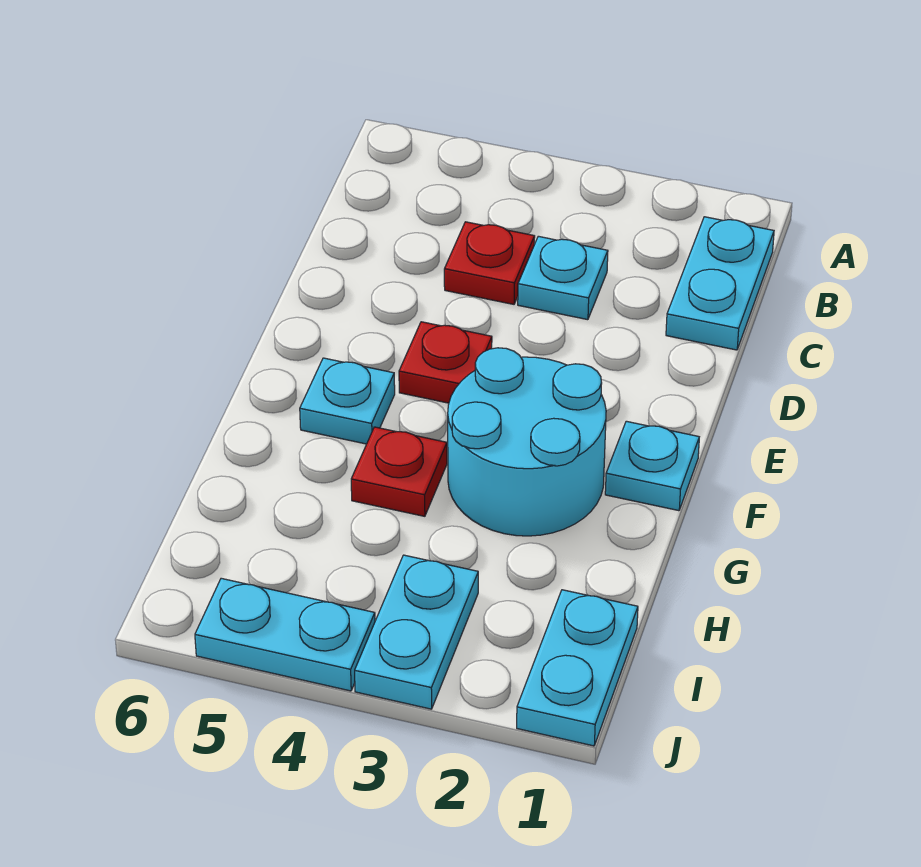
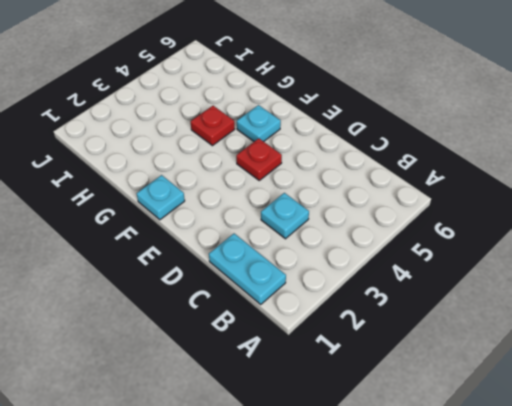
none -> red 1x1 plate [444,222,535,304]
none -> cyan 2x2 round brick [448,348,606,536]

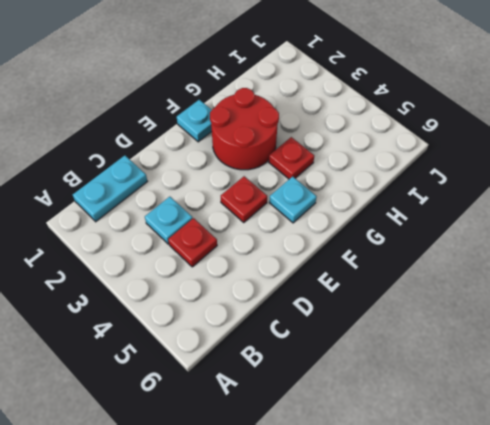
red 2x2 round brick [210,88,279,170] -> cyan 2x2 round brick [448,348,606,536]
none -> cyan 1x2 plate [517,590,638,746]
none -> cyan 1x2 plate [355,555,478,709]

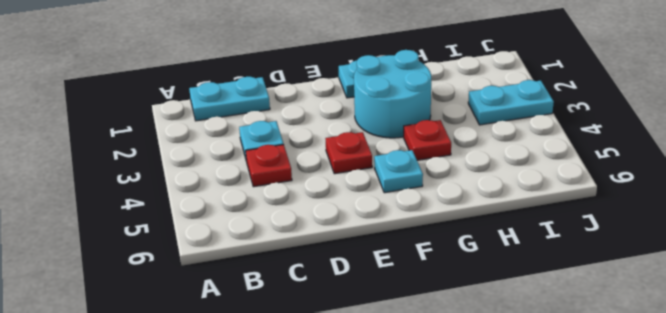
none -> cyan 1x2 plate [517,590,638,746]
none -> cyan 1x2 plate [195,578,375,691]

